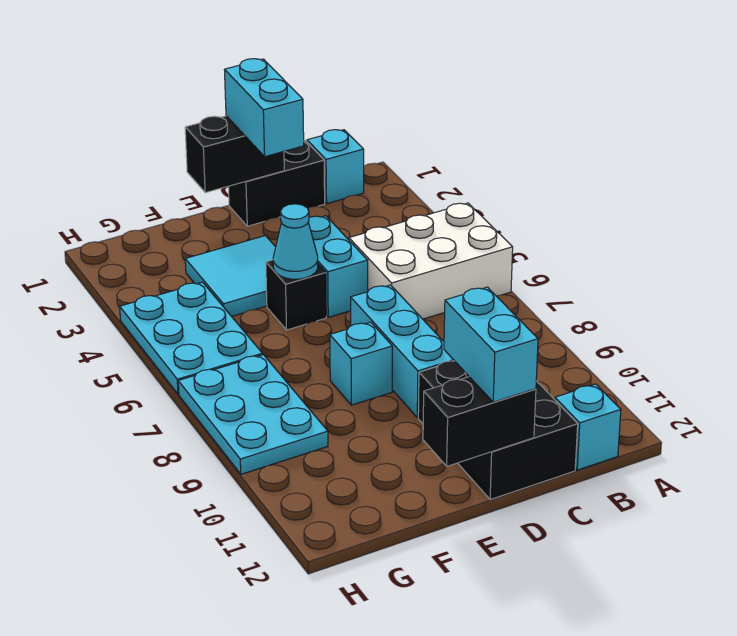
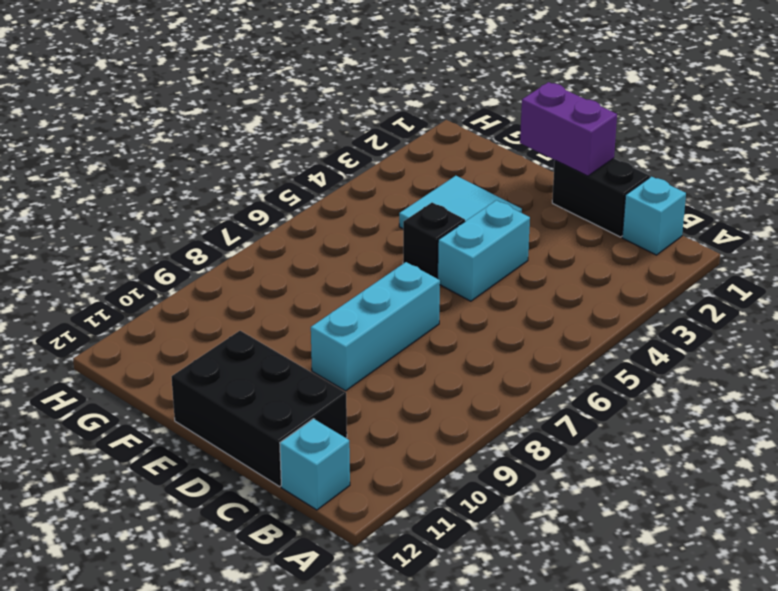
black 2x3 brick [171,331,347,487] -> black 2x3 brick turned to [418,361,578,500]
purple 1x2 brick [520,82,617,176] -> black 1x2 brick [185,116,284,193]
none -> white 2x3 brick [349,203,513,319]
none -> cyan 1x1 brick [330,322,392,405]
none -> cyan 2x3 plate [120,282,263,394]

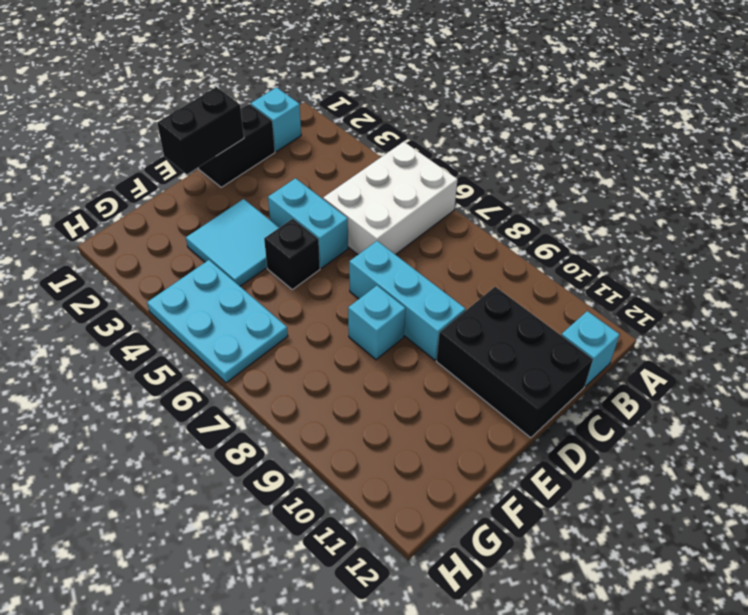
none -> cyan 2x3 plate [178,355,328,474]
none -> black 1x2 brick [423,377,536,466]
none -> cyan 1x1 cone [273,204,318,279]

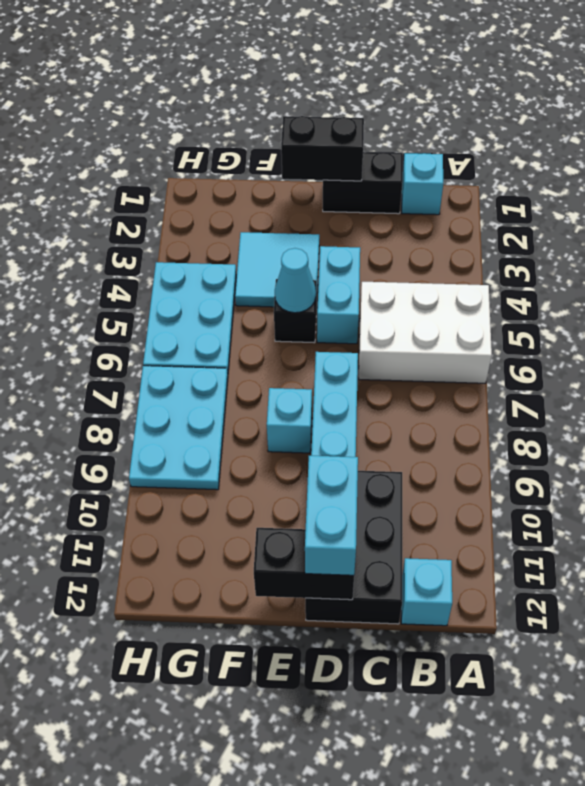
none -> cyan 1x2 brick [225,59,304,157]

